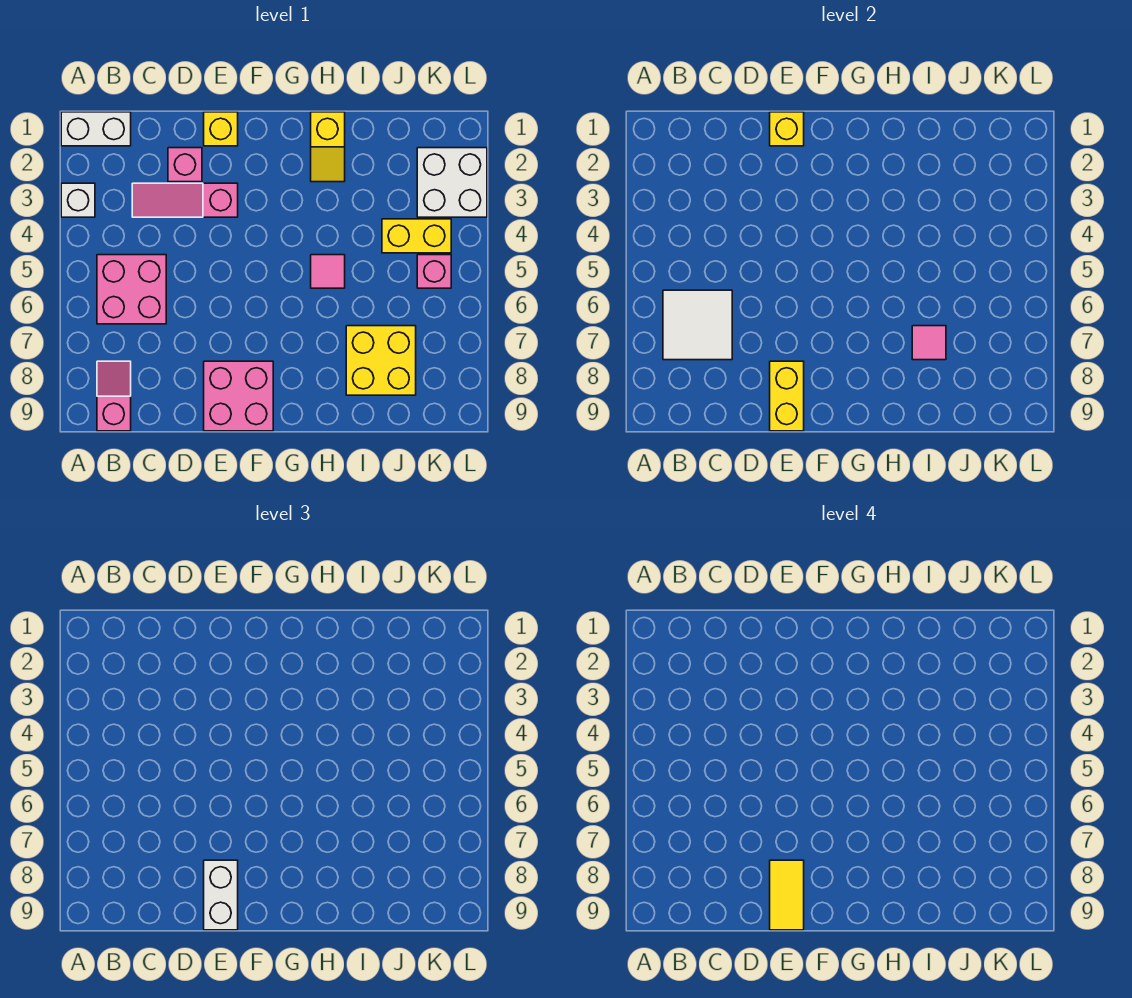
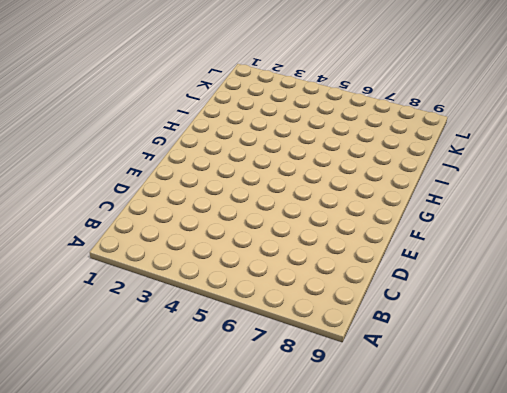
none -> white 1x2 brick [61,112,131,146]
none -> white 1x1 brick [61,183,95,217]
none -> pink 2x2 brick [97,255,166,324]

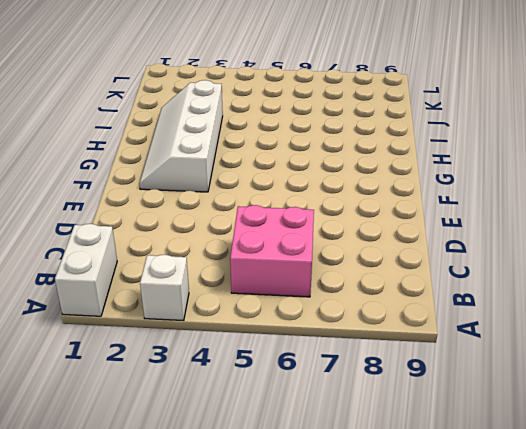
white 2x4 slope [139,80,223,192] -> yellow 1x2 slope [311,112,345,182]
none -> pink 1x2 slope [97,361,131,431]
none -> pink 1x3 slope [132,183,238,217]
none -> pink 1x1 brick [168,148,202,182]

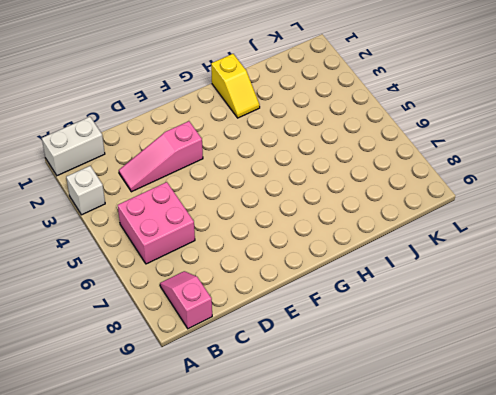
none -> pink 1x1 brick [168,148,202,182]
none -> yellow 1x1 brick [204,112,238,146]
none -> pink 2x2 brick [204,361,273,431]

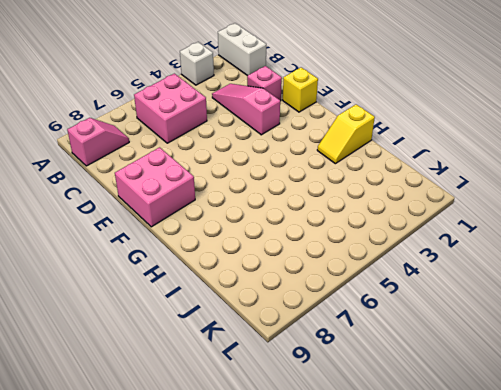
none -> pink 1x1 tile [311,255,345,288]
none -> yellow 2x2 brick [346,326,416,395]
none -> yellow 1x2 brick [382,219,451,253]

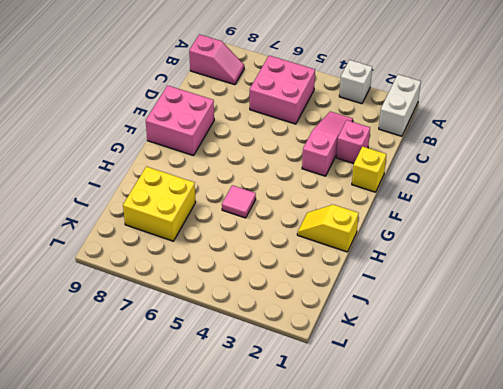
none -> yellow 1x2 brick [382,219,451,253]
none -> white 2x2 brick [417,148,487,217]
none -> pink 1x1 brick [417,255,451,288]

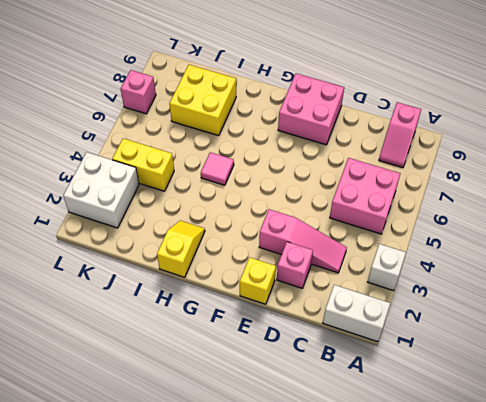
pink 1x1 brick [121,70,156,114] -> pink 1x1 brick moved to [417,255,451,288]
none -> white 2x2 tile [663,290,732,360]
none -> yellow 1x1 brick [770,112,804,146]
none -> yellow 1x2 brick [770,361,804,431]

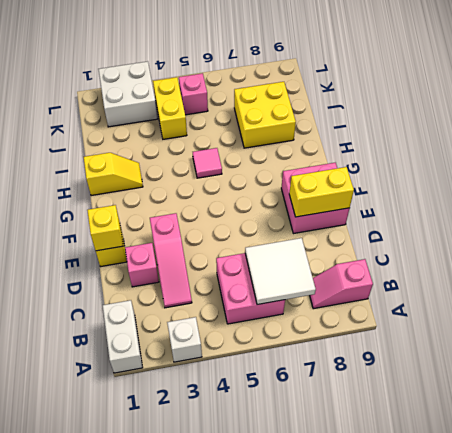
none -> pink 1x1 tile [912,326,946,360]
none -> white 1x2 brick [204,860,238,930]
none -> yellow 1x2 tile [770,860,804,930]

